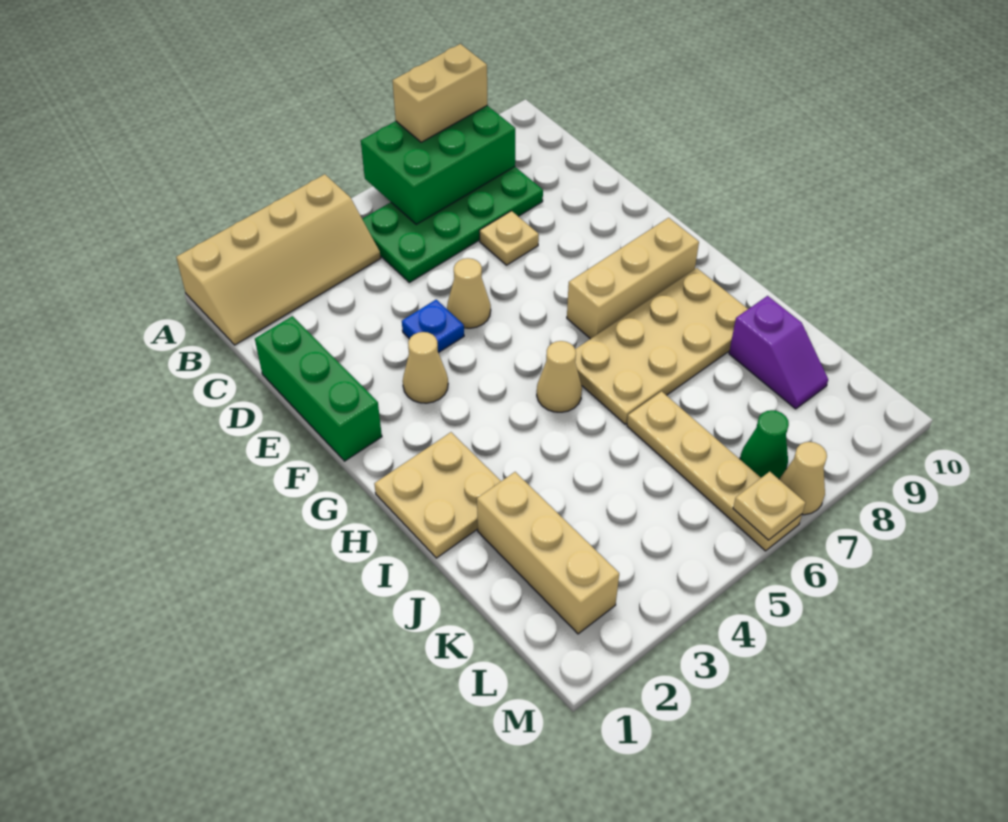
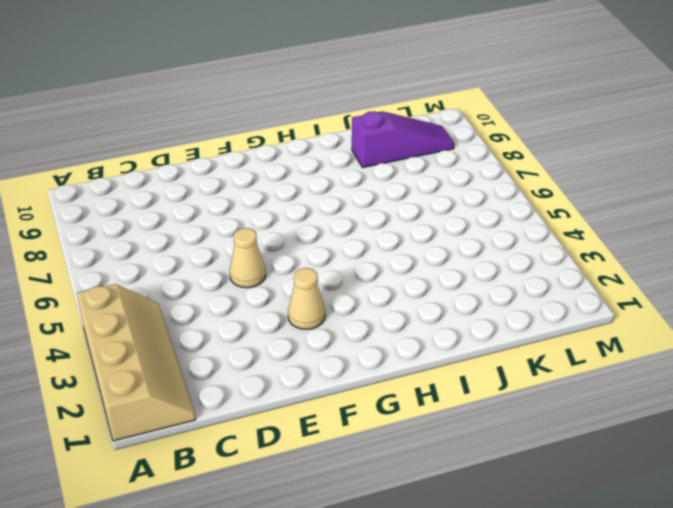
purple 1x3 slope [352,111,454,168] -> purple 1x2 slope [729,296,828,409]
none -> green 2x4 plate [362,167,543,282]
none -> green 1x3 brick [255,316,382,461]
none -> tan 1x1 plate [479,211,539,265]

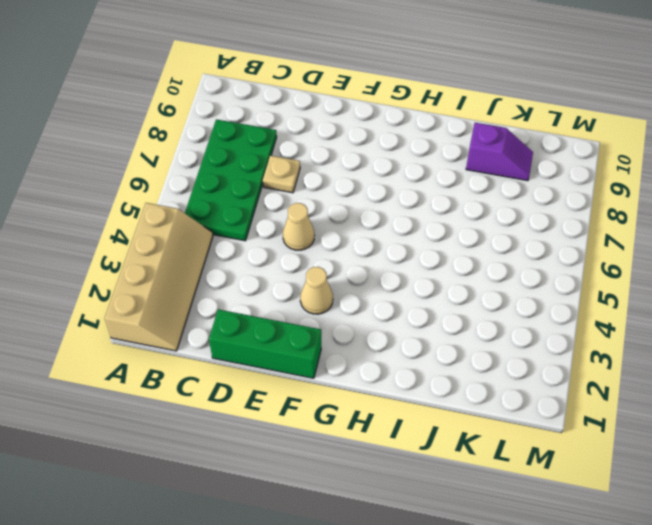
none -> blue 1x1 plate [402,300,464,353]
none -> tan 1x3 brick [567,218,699,339]
none -> tan 2x2 plate [374,432,501,558]

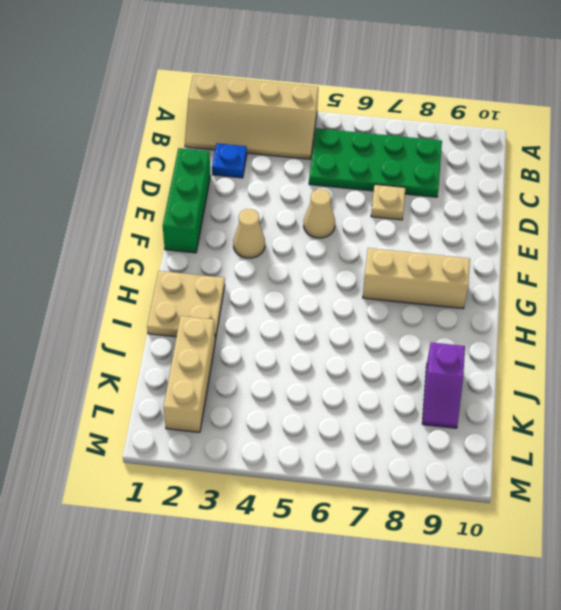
blue 1x1 plate [212,143,247,178] -> blue 1x1 plate moved to [402,300,464,353]
none -> tan 1x1 cone [537,341,582,412]
none -> tan 2x4 plate [575,268,748,424]
none -> tan 1x4 plate [627,391,802,551]

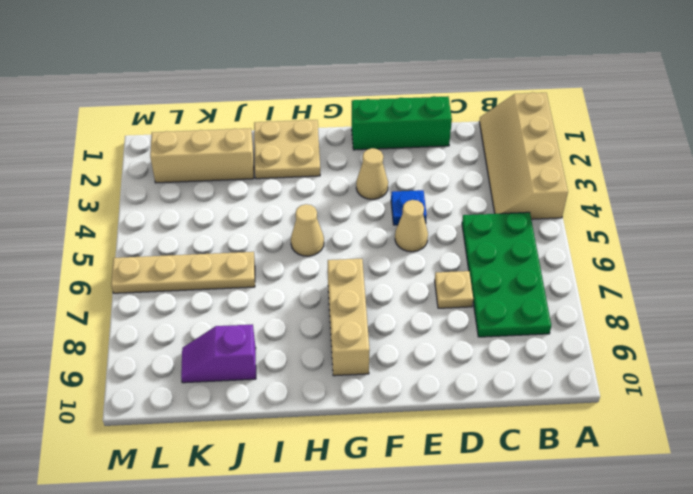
none -> tan 2x4 plate [575,268,748,424]
none -> green 1x1 cone [740,410,789,479]
none -> tan 1x1 cone [779,442,827,515]

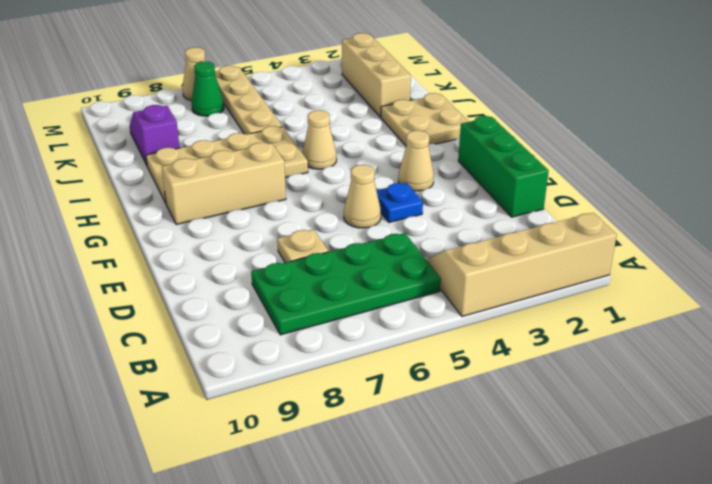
none -> green 2x3 brick [361,106,515,225]
none -> tan 1x1 plate [733,472,806,540]
none -> tan 1x2 brick [392,44,487,142]

